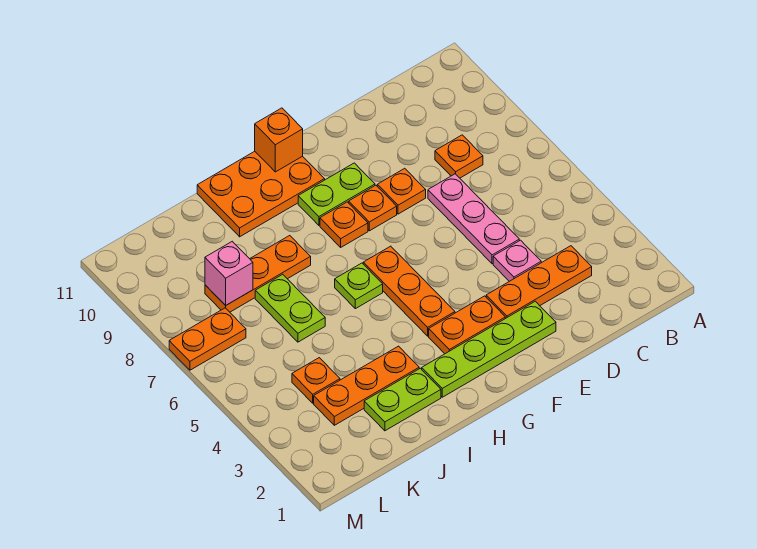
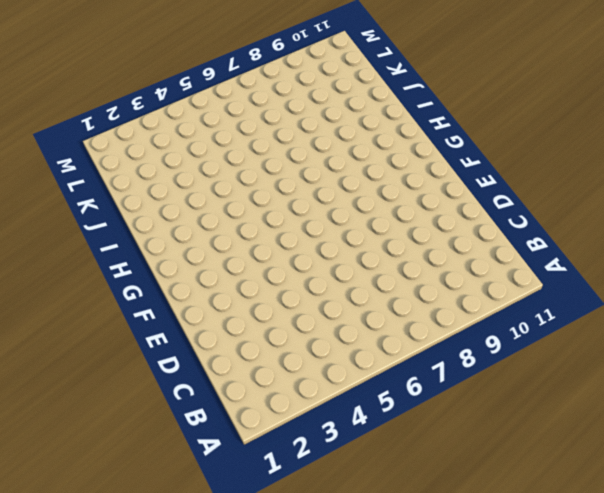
none -> orange 1x3 plate [486,246,592,318]
none -> orange 1x1 plate [435,135,483,178]
none -> pink 1x1 plate [493,240,541,281]

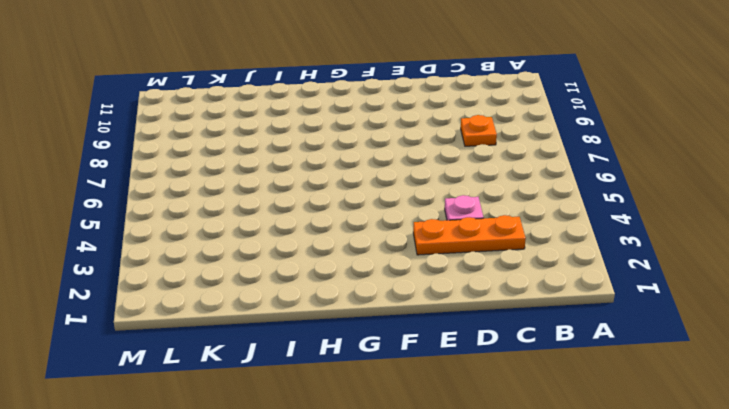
none -> pink 1x3 plate [428,174,519,264]
none -> lime 1x4 plate [422,301,556,397]
none -> orange 1x1 plate [377,168,426,214]

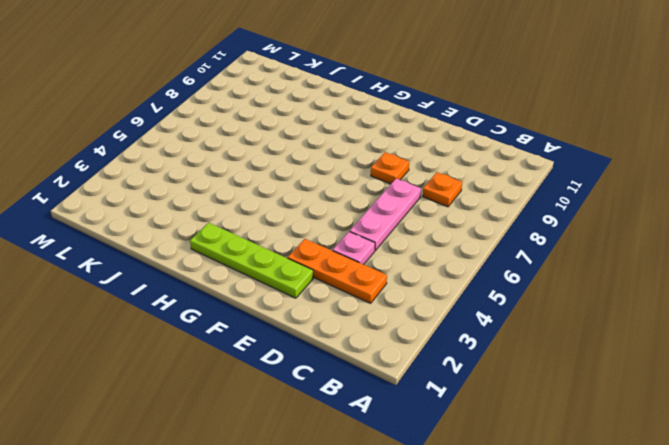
none -> orange 1x2 plate [429,296,505,354]
none -> orange 1x1 plate [349,185,397,231]
none -> lime 1x2 plate [298,163,375,225]

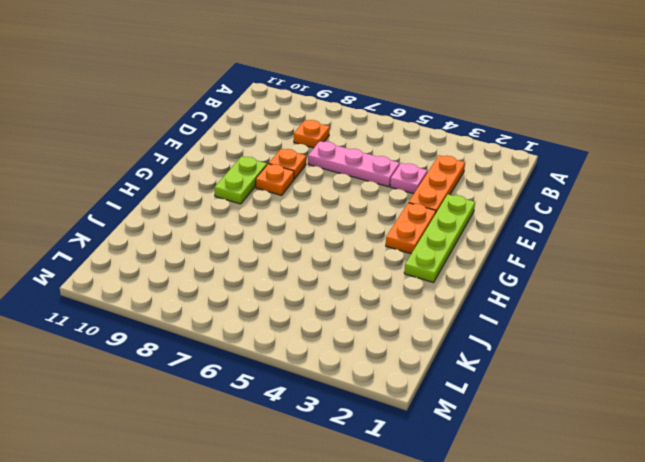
none -> orange 1x3 plate [363,246,455,336]
none -> orange 1x1 plate [320,202,368,247]
none -> orange 2x3 plate [197,151,325,237]

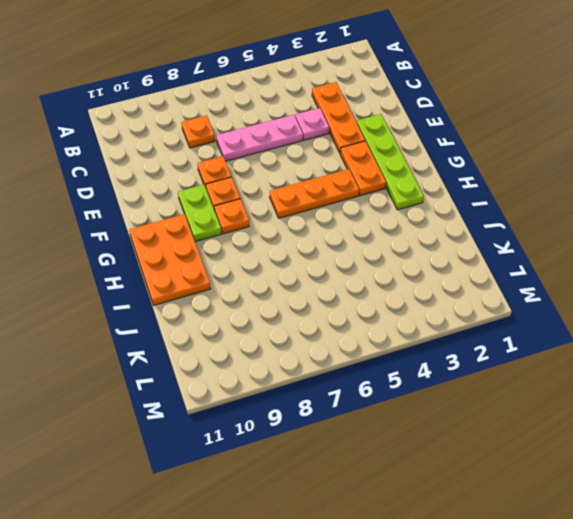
none -> lime 1x1 plate [335,263,383,309]
none -> lime 1x2 plate [364,368,441,431]
none -> orange 1x3 plate [314,346,419,425]

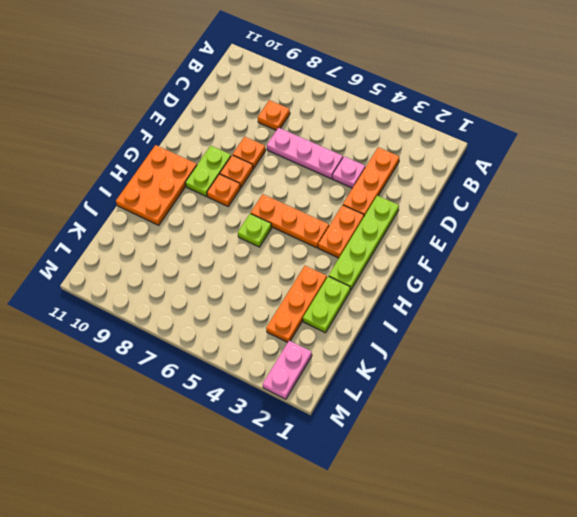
pink 1x2 plate [263,341,312,399] -> none
none -> orange 1x3 plate [205,236,311,312]
none -> lime 1x2 plate [255,274,325,342]
none -> orange 1x1 plate [292,358,340,403]

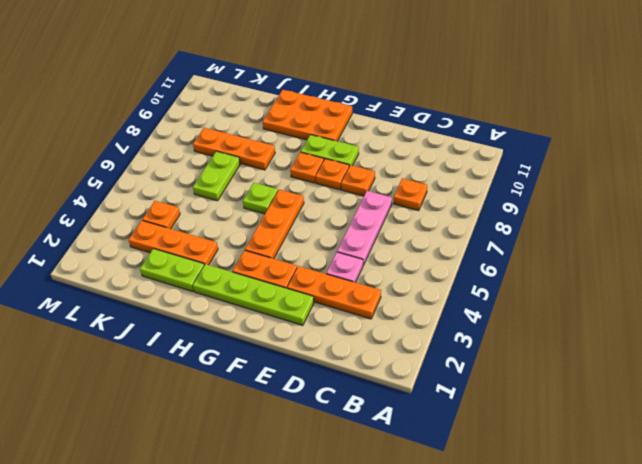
none -> orange 1x2 plate [169,308,246,370]
none -> orange 1x1 brick [255,108,303,172]
none -> pink 1x1 brick [205,241,253,305]

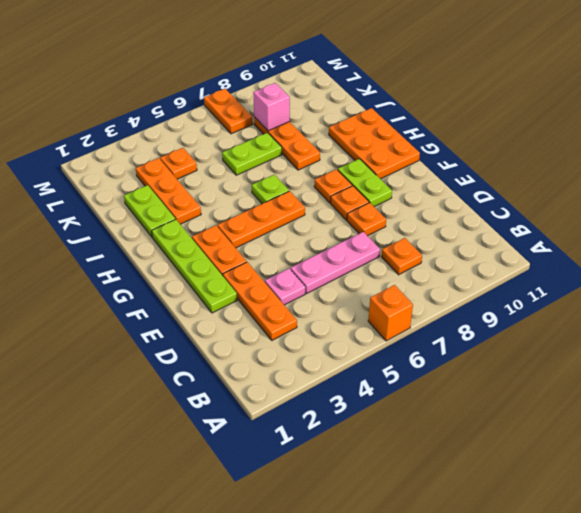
orange 1x1 brick [368,285,413,341] -> orange 1x1 brick moved to [255,108,303,172]

